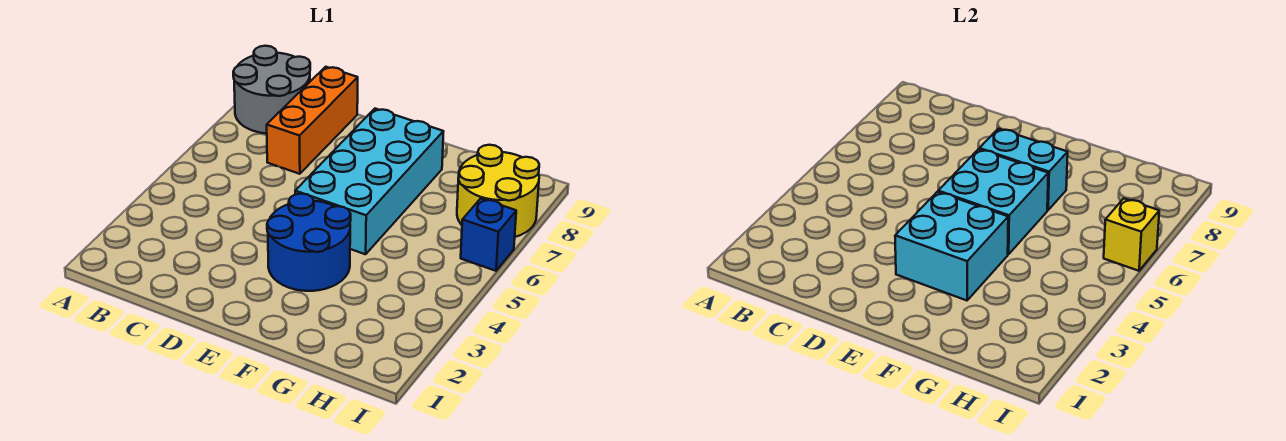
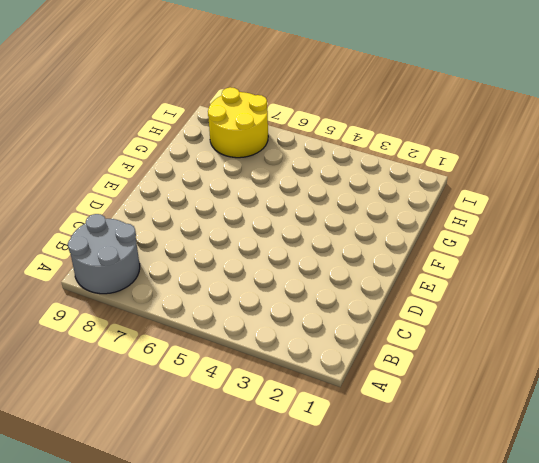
none -> orange 1x3 brick [267,67,358,174]
none -> blue 2x2 round brick [267,194,351,291]

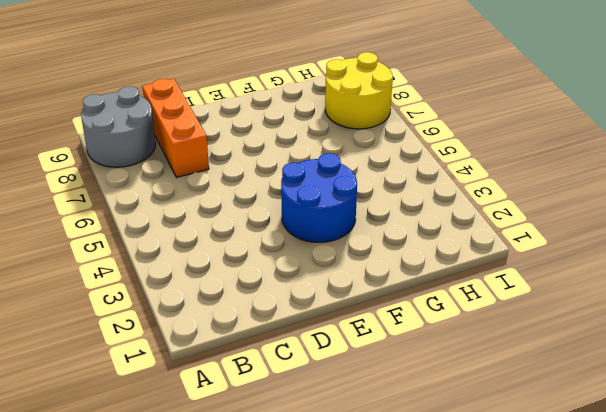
none -> cyan 2x4 brick [295,109,444,254]
none -> blue 1x1 brick [461,198,516,271]

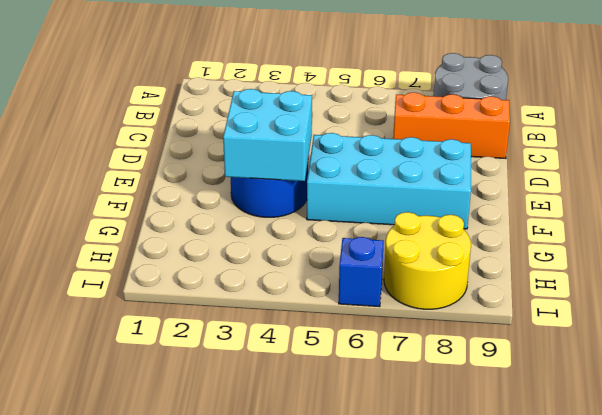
none -> cyan 2x2 brick [938,149,1048,254]
none -> cyan 1x2 brick [979,129,1068,210]

